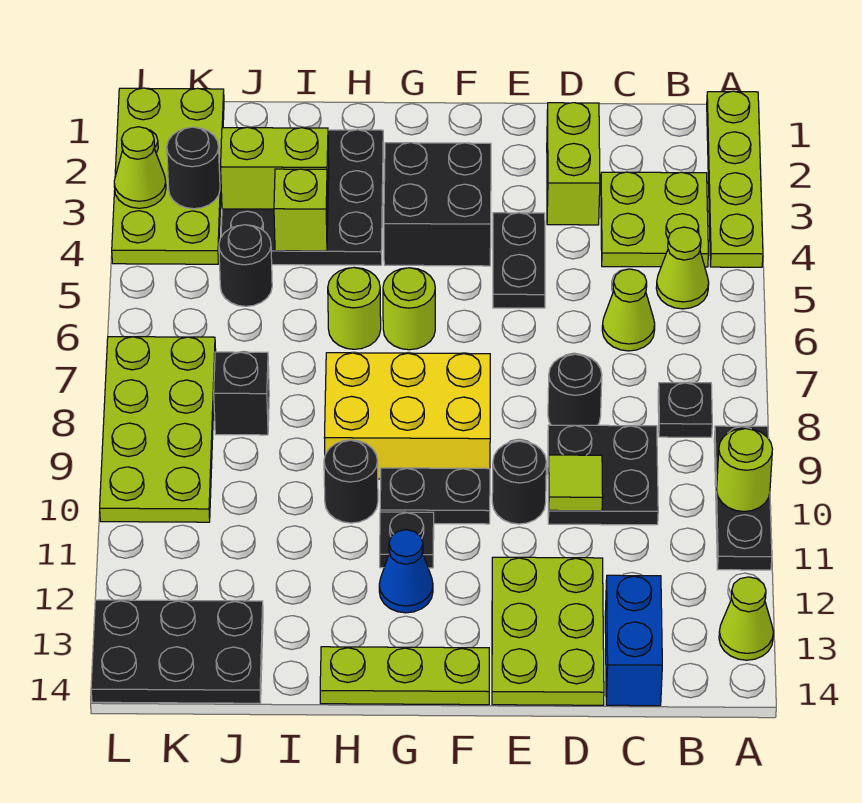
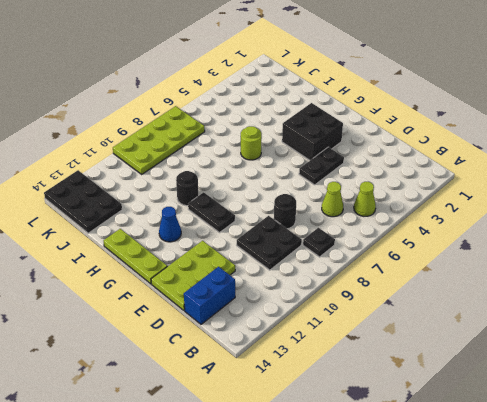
none -> lime 1x4 plate [707,91,763,267]
none -> black 1x3 plate [714,426,772,570]
none -> lime 1x1 cone [719,577,773,660]
none -> lime 2x2 plate [601,172,708,267]

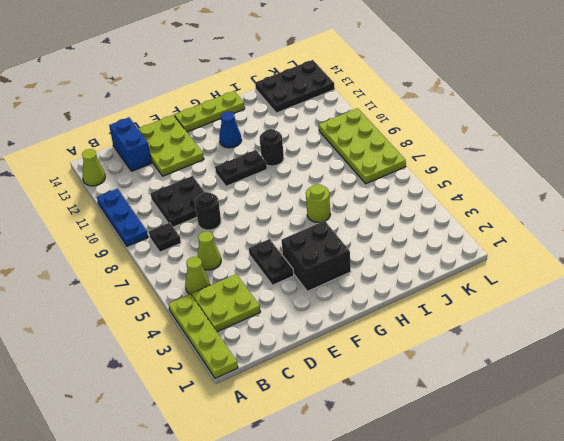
blue 1x3 plate [97,189,148,246] -> black 1x3 plate [714,426,772,570]
none -> lime 1x2 brick [547,103,600,225]
none -> black 1x1 round brick [492,441,546,524]
none -> yellow 2x3 brick [324,353,490,479]
none -> lime 1x1 round brick [383,268,435,350]

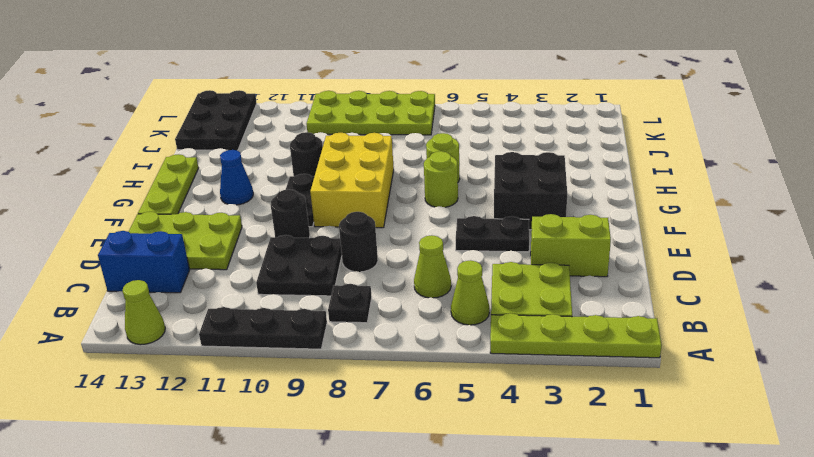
none -> black 1x1 plate [380,512,434,568]
none -> black 3x3 plate [221,130,383,265]
none -> black 1x1 round brick [219,225,272,306]
none -> black 1x1 brick [214,352,269,435]

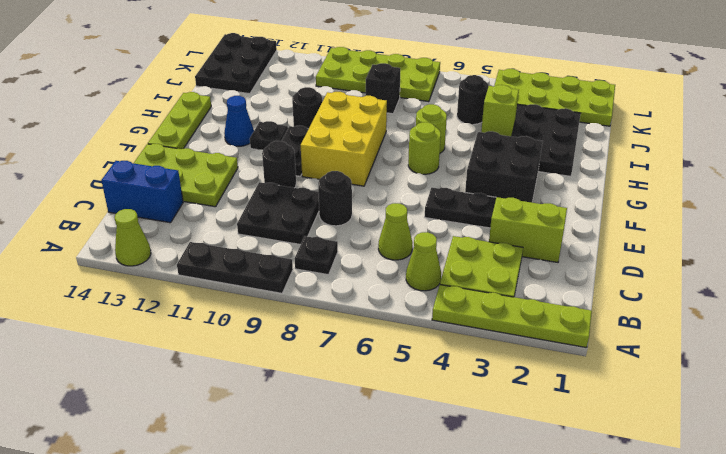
none -> lime 1x1 round brick [717,428,772,512]
none -> lime 1x1 tile [548,455,603,511]
none -> lime 1x2 brick [221,127,329,209]
none -> black 1x1 round brick [167,127,220,209]

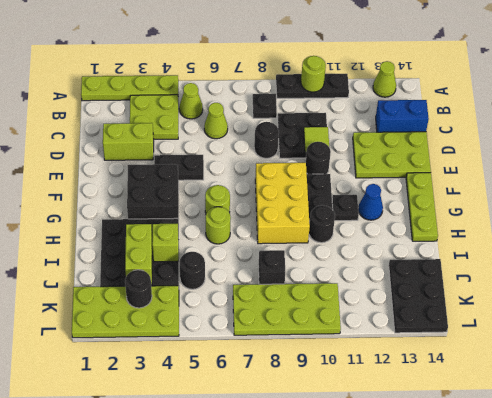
none -> lime 1x1 cone [114,127,166,208]

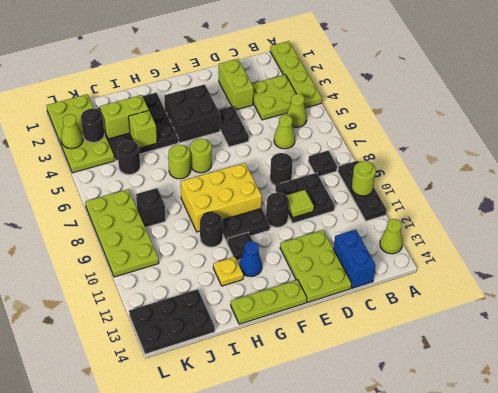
yellow 1x1 plate [213,257,243,286] -> none

